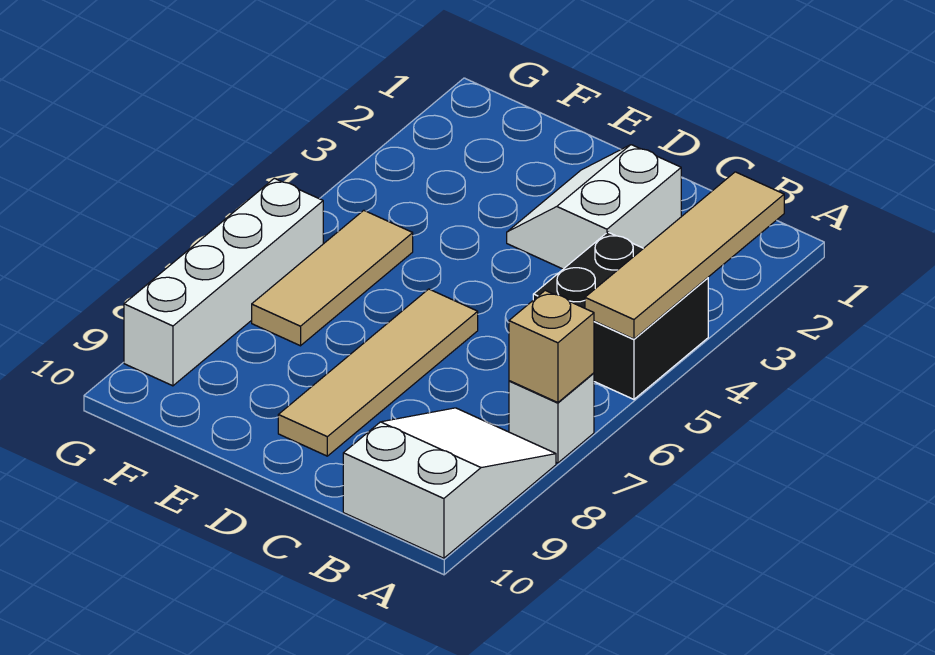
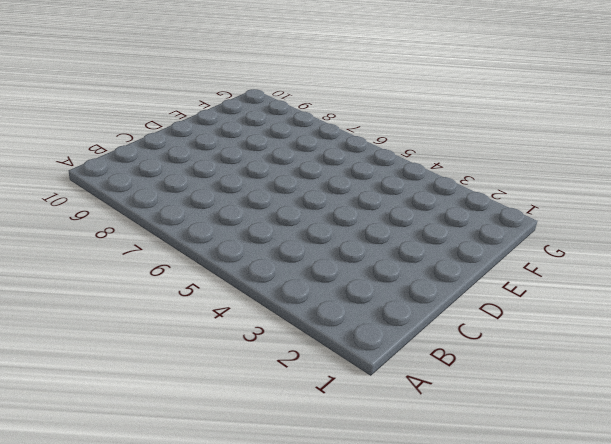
none -> black 2x2 brick [533,232,708,399]
none -> white 1x1 brick [509,373,594,463]

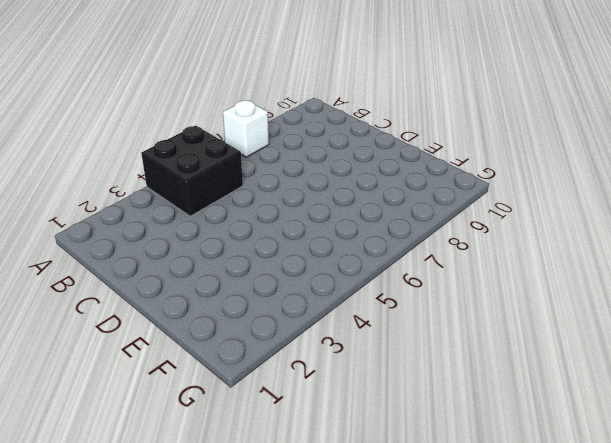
none -> white 2x3 slope [343,408,556,558]
none -> white 2x2 slope [507,145,681,269]

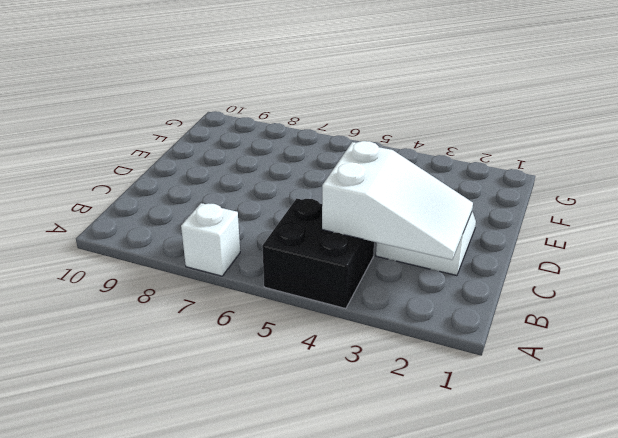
white 2x3 slope [322,141,473,260] -> white 2x3 slope moved to [343,408,556,558]
none -> tan 1x4 tile [278,289,478,456]
none -> tan 1x3 tile [252,210,413,346]

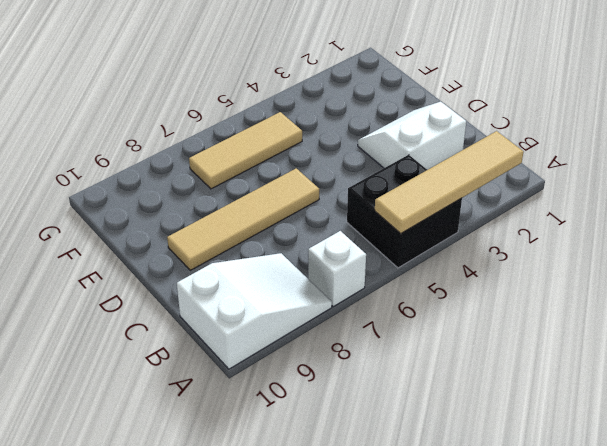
none -> white 1x4 brick [124,178,323,386]
none -> tan 1x1 brick [509,291,594,403]

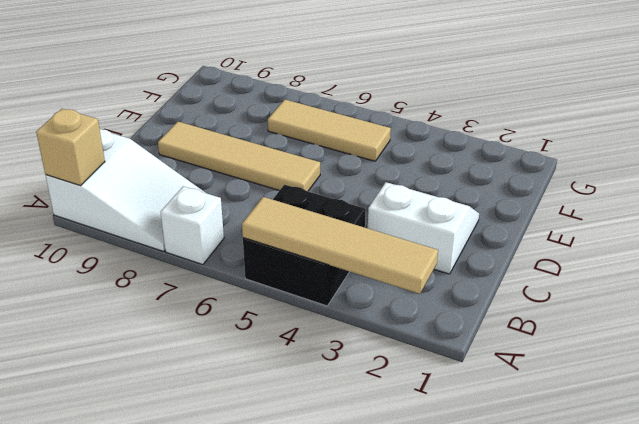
tan 1x1 brick [36,109,105,186] -> tan 1x1 brick moved to [509,291,594,403]
none -> white 1x4 brick [124,178,323,386]

